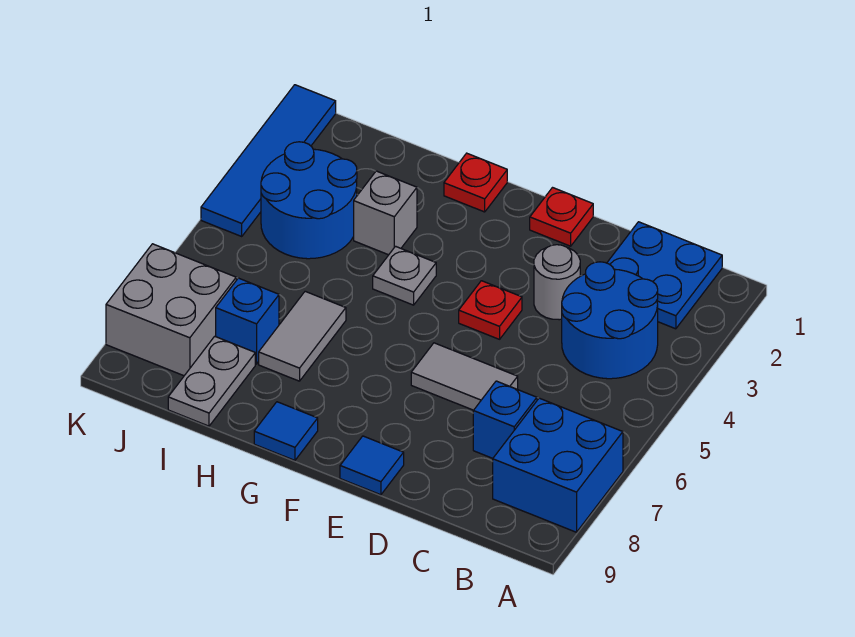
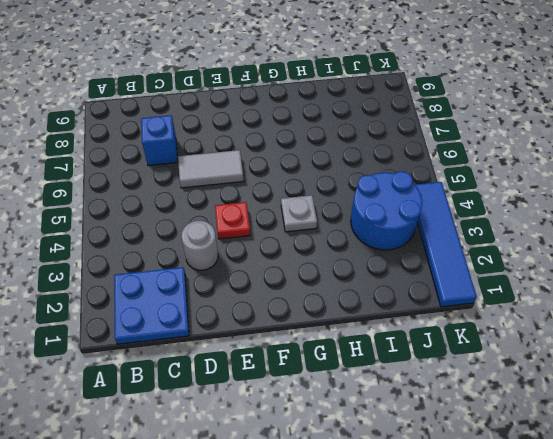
none -> blue 2x2 brick [493,398,623,532]
none -> blue 2x2 round brick [562,262,658,379]
none -> red 1x1 plate [530,188,593,246]

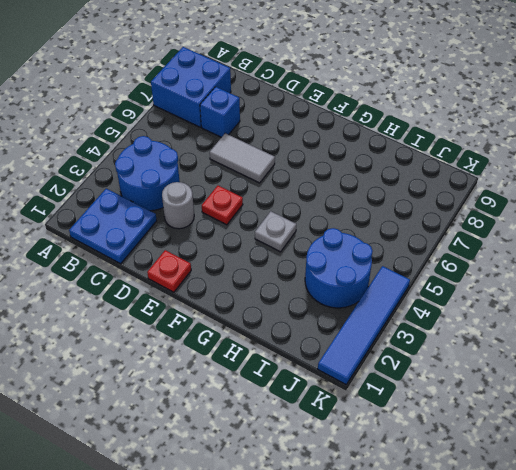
none -> blue 1x1 tile [340,436,404,495]
none -> red 1x1 plate [444,153,507,212]
none -> blue 1x1 tile [254,402,318,460]

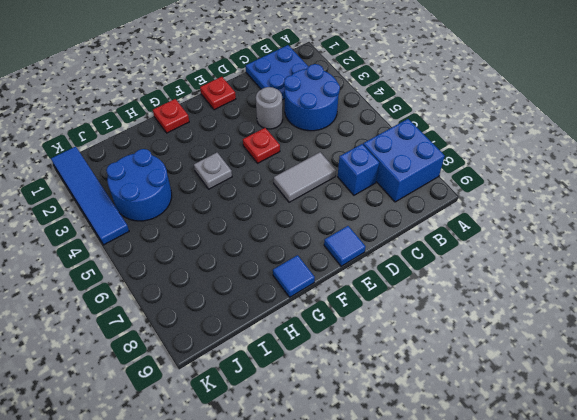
none -> grey 1x1 brick [354,171,417,255]
none -> grey 1x2 tile [259,291,346,381]
none -> blue 1x1 brick [216,278,279,364]

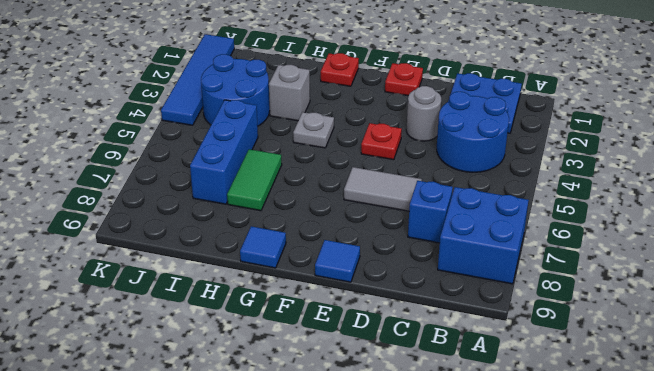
green 1x2 tile [227,149,282,211] -> grey 1x2 tile [259,291,346,381]
blue 1x3 brick [190,100,258,204] -> blue 1x1 brick [216,278,279,364]
none -> grey 1x2 plate [168,336,255,426]
none -> grey 2x2 brick [106,244,236,376]

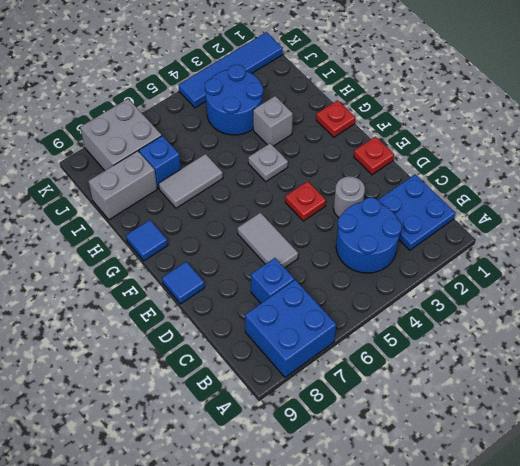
grey 1x2 brick [88,151,157,220] -> grey 1x2 plate [168,336,255,426]

